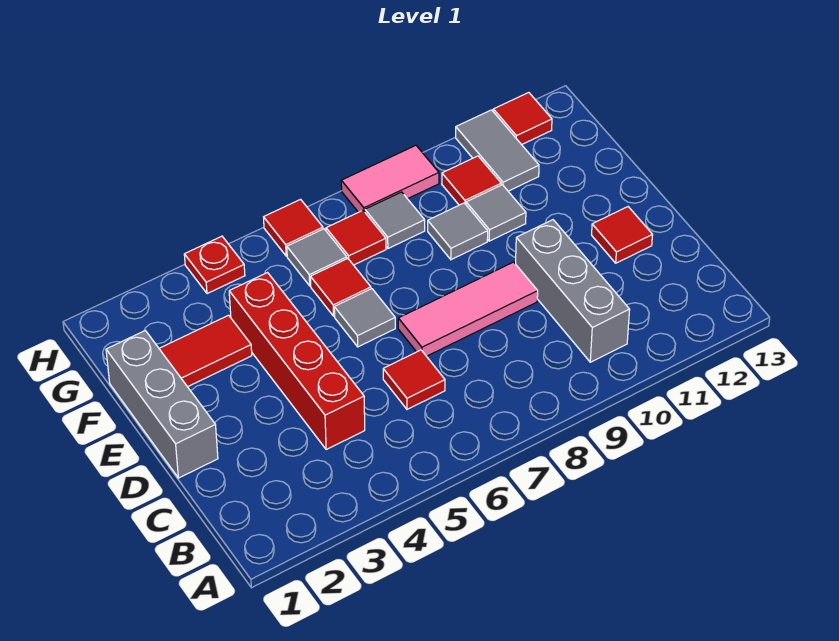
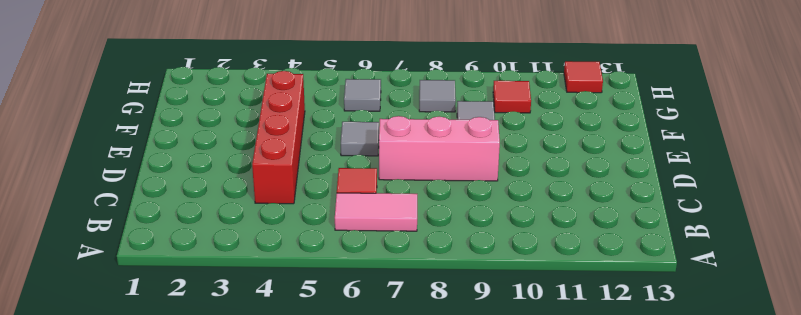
pink 1x2 tile [335,193,417,231] -> pink 1x2 tile moved to [341,145,439,212]
pink 1x3 brick [379,116,500,181] -> pink 1x3 tile [398,262,538,356]
none -> grey 1x3 brick [516,220,630,362]
none -> grey 1x3 brick [106,331,218,478]
none -> red 1x1 tile [592,207,652,263]

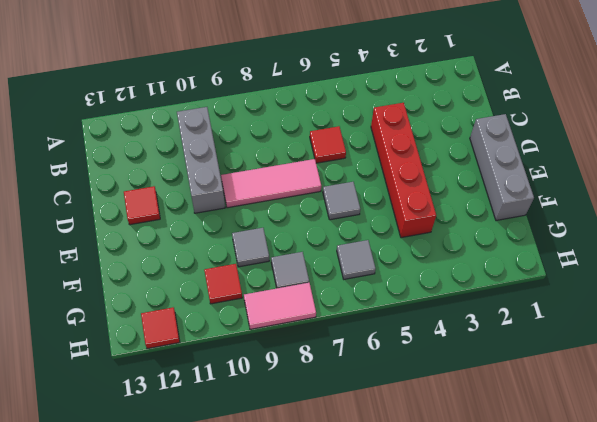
none -> red 1x2 tile [159,315,252,387]
none -> red 1x1 tile [310,259,371,316]
none -> grey 1x1 tile [466,185,526,241]

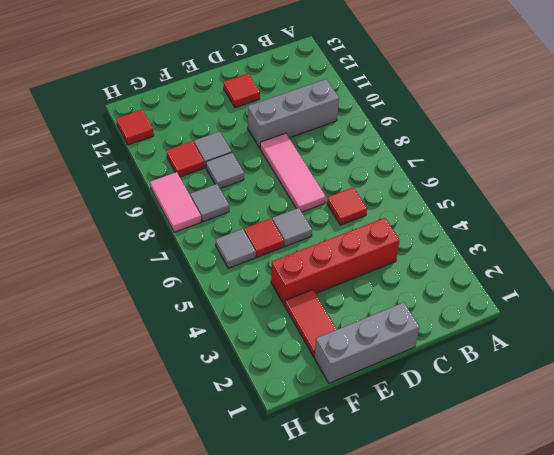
none -> red 1x1 tile [326,210,386,265]
none -> grey 1x2 tile [456,110,539,191]
none -> red 1x1 plate [184,236,245,294]

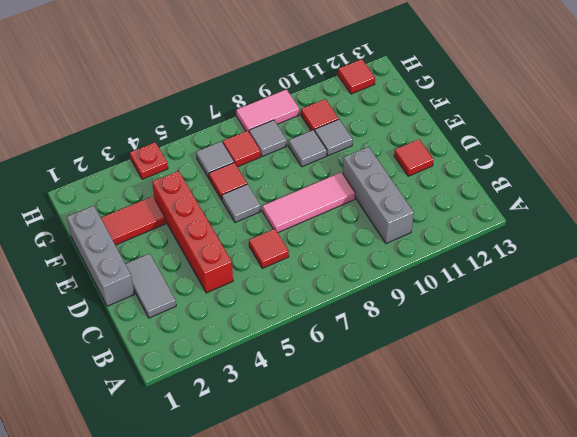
grey 1x2 tile [126,254,176,318] -> grey 1x2 tile moved to [456,110,539,191]
none -> red 1x1 tile [264,199,323,256]

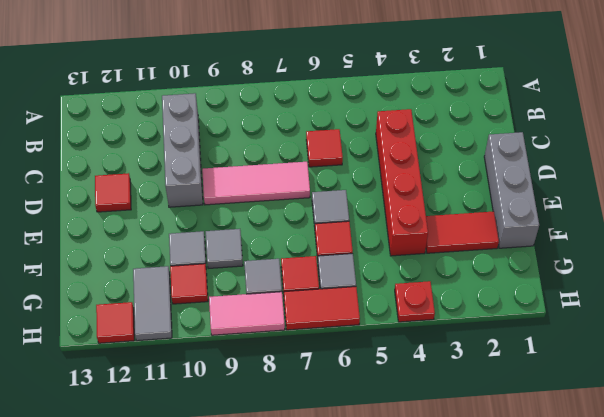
red 1x2 tile [284,287,360,330] -> red 1x1 tile [264,199,323,256]

